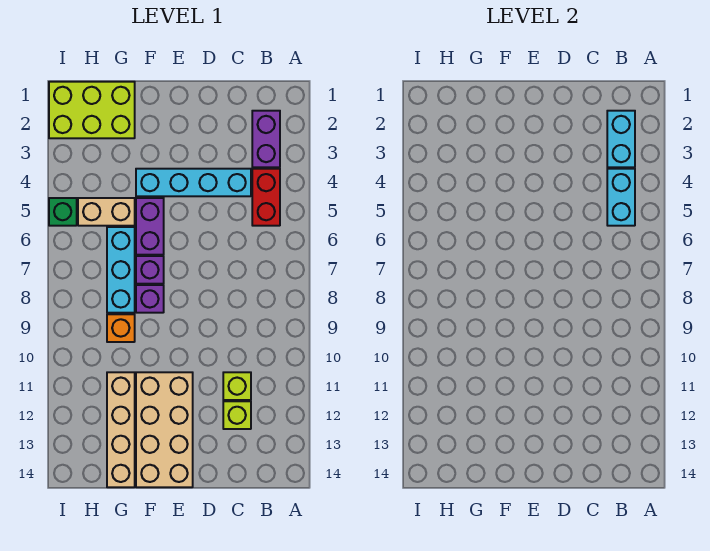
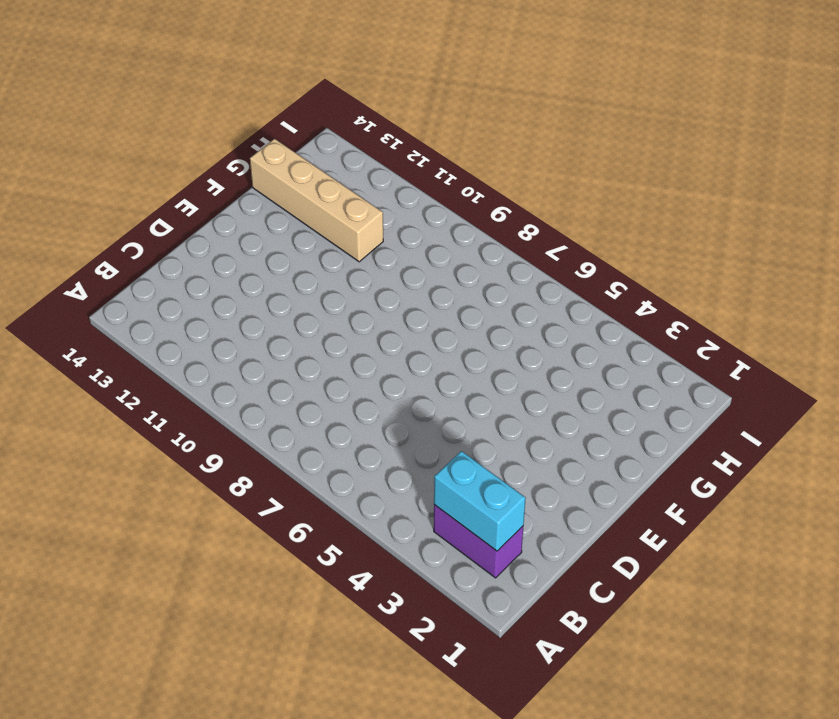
none -> red 1x2 brick [252,169,280,226]
none -> cyan 1x4 brick [136,169,251,196]
none -> lime 1x1 brick [223,372,251,400]

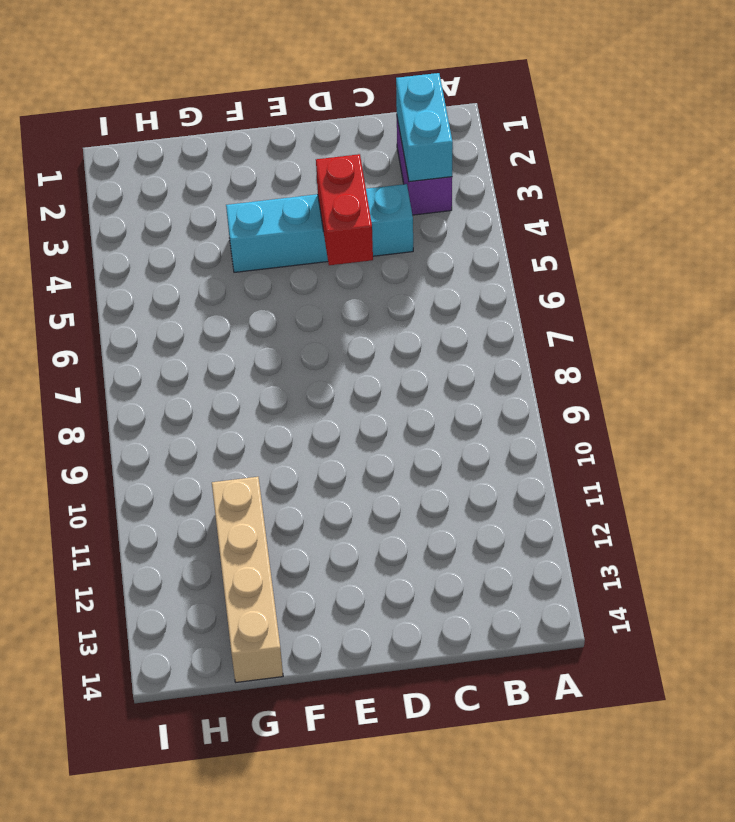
red 1x2 brick [316,154,373,265] -> red 1x2 brick moved to [252,169,280,226]
none -> lime 1x1 brick [223,372,251,400]
none -> lime 1x1 brick [223,401,251,429]
none -> tan 2x4 brick [136,372,193,487]

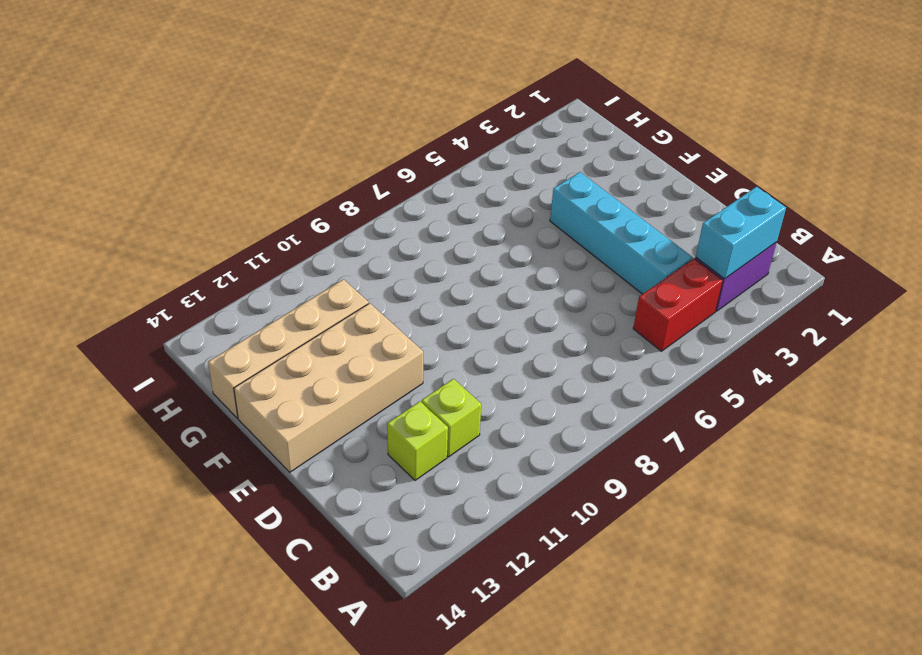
none -> purple 1x2 brick [136,198,164,255]
none -> purple 1x1 brick [136,256,164,284]
none -> purple 1x1 brick [136,285,164,313]

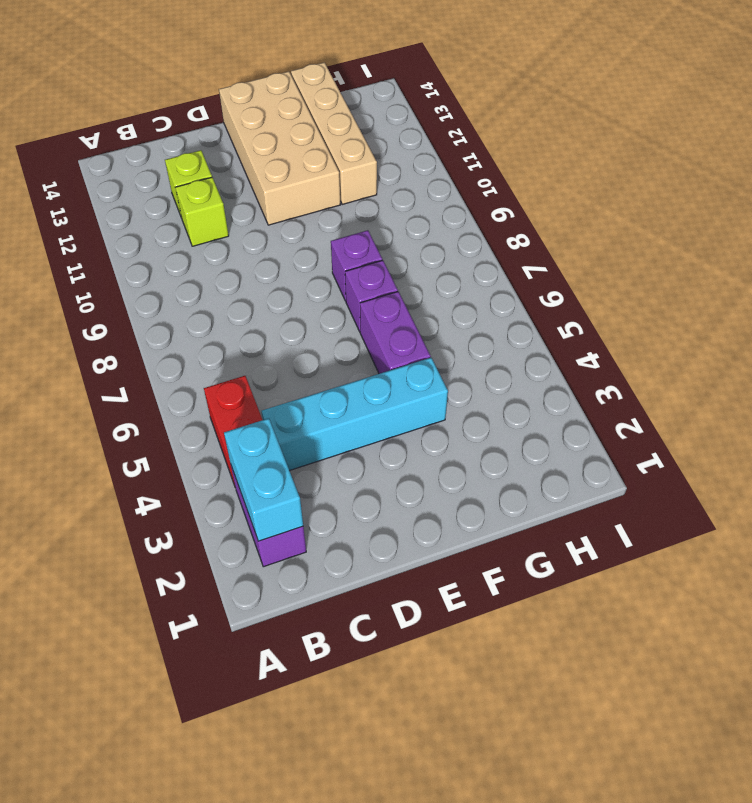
none -> lime 2x3 brick [49,82,135,138]
none -> tan 1x2 brick [78,198,135,226]
none -> cyan 1x3 brick [107,227,135,313]

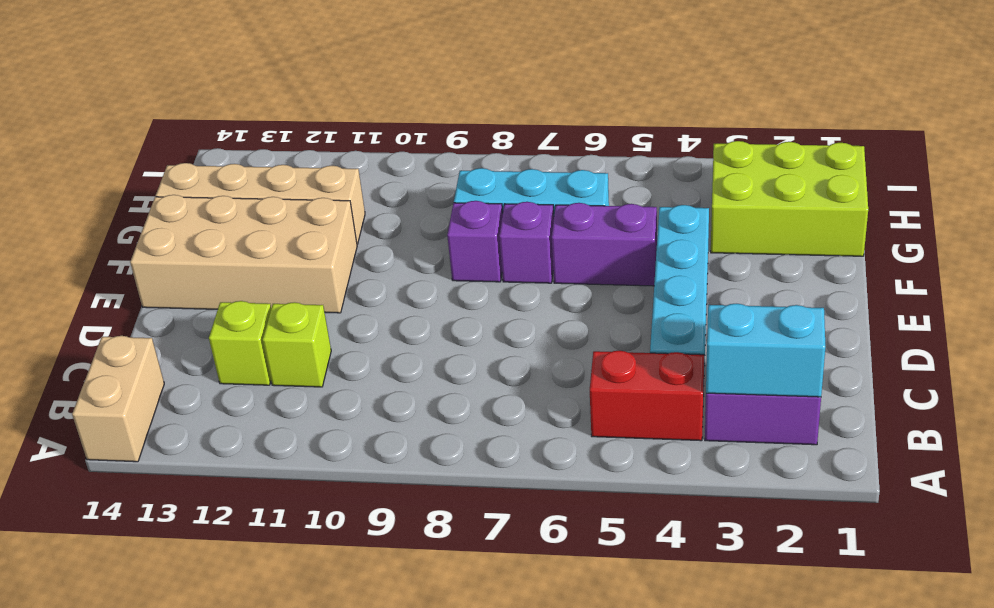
tan 1x2 brick [72,336,164,462] -> tan 1x2 brick moved to [78,198,135,226]
lime 2x3 brick [711,141,868,256] -> lime 2x3 brick turned to [49,82,135,138]
none -> orange 1x1 brick [107,314,135,342]
none -> green 1x1 brick [49,198,77,226]
none -> cyan 1x2 brick [607,169,635,226]

